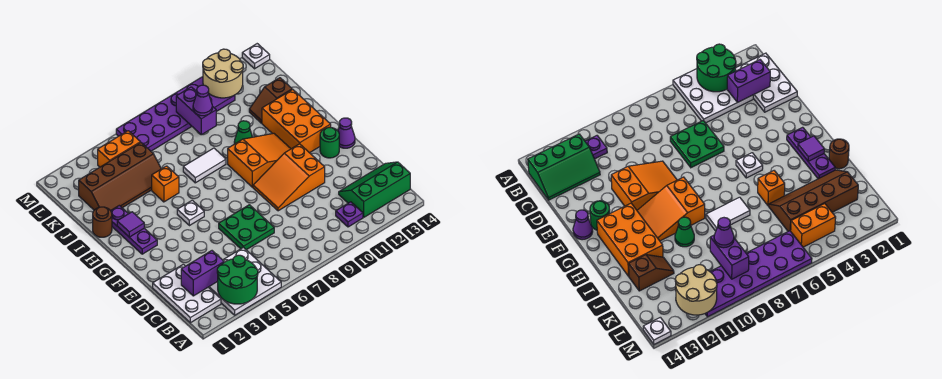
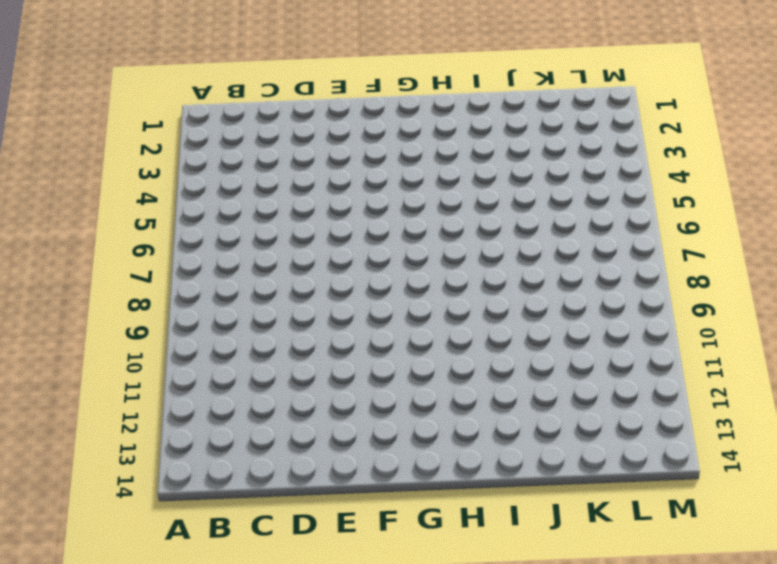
none -> white 3x3 plate [209,247,281,315]
none -> white 2x3 plate [153,264,221,323]
none -> purple 1x1 plate [336,202,363,227]

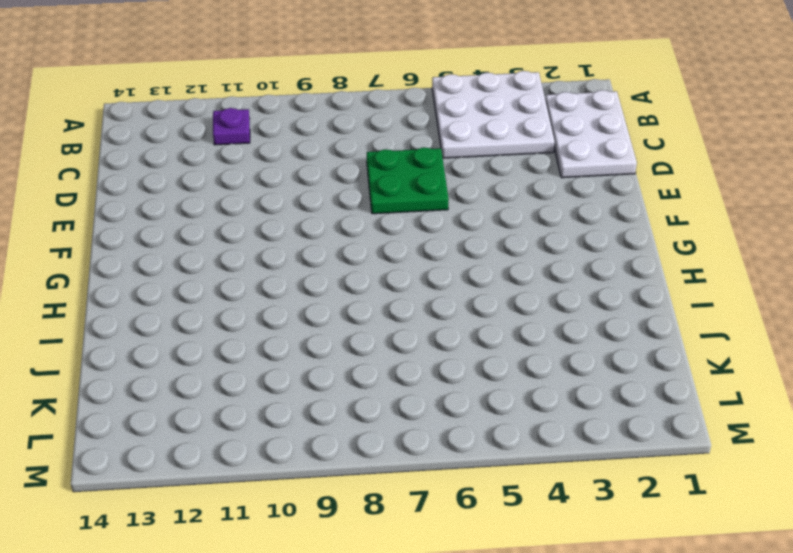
none -> green 2x3 slope [339,162,410,217]
none -> orange 2x3 slope [253,144,325,211]
none -> green 1x1 round brick [320,127,339,158]

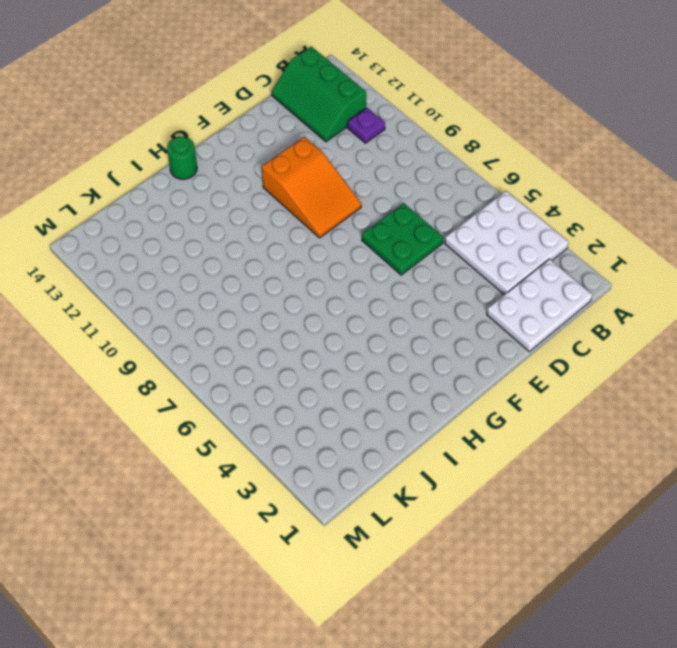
green 1x1 round brick [167,137,197,179] -> green 1x1 round brick moved to [320,127,339,158]
none -> purple 1x1 cone [338,118,355,148]
none -> purple 1x3 plate [111,205,157,254]
none -> white 1x1 plate [177,200,204,226]

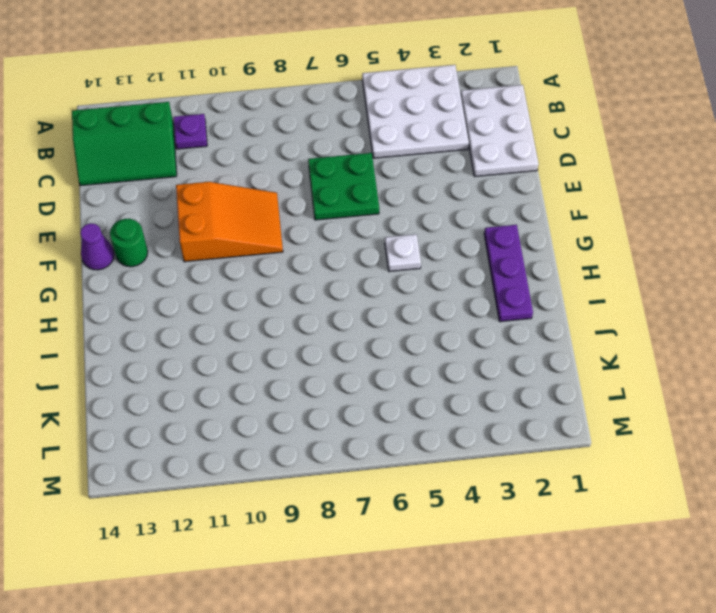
none -> orange 2x3 slope [228,133,291,187]
none -> orange 2x3 brick [262,89,331,153]
none -> brown 1x1 round brick [93,207,112,237]

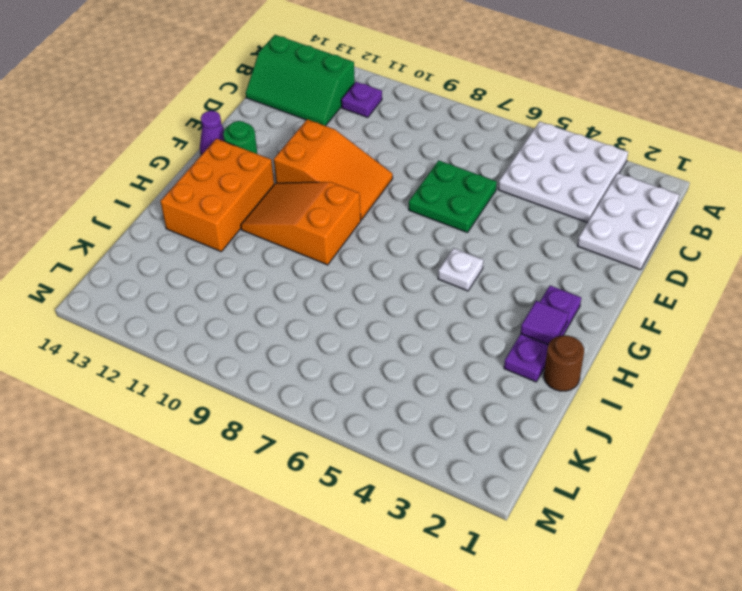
none -> orange 1x1 brick [152,166,179,202]
none -> white 1x2 tile [183,148,226,183]
none -> green 1x1 cone [234,121,252,144]

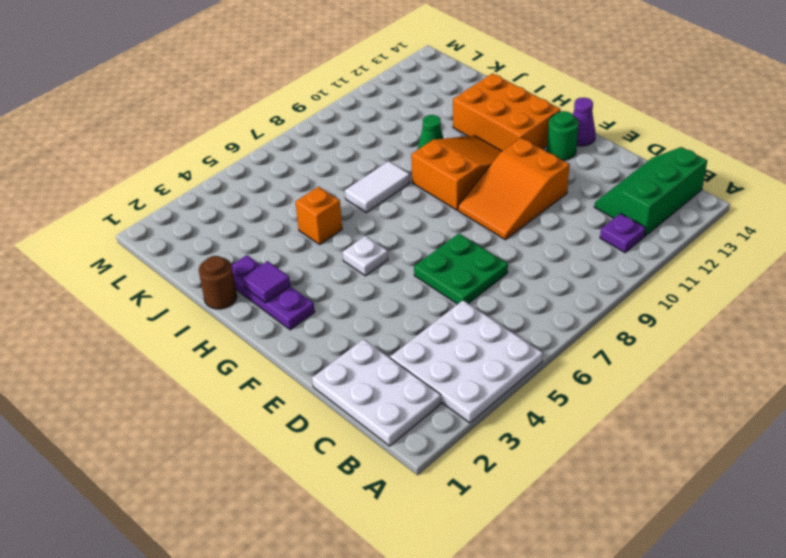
none -> brown 2x4 slope [79,142,161,211]
none -> brown 1x2 slope [249,78,292,123]
none -> orange 1x2 brick [98,131,140,167]

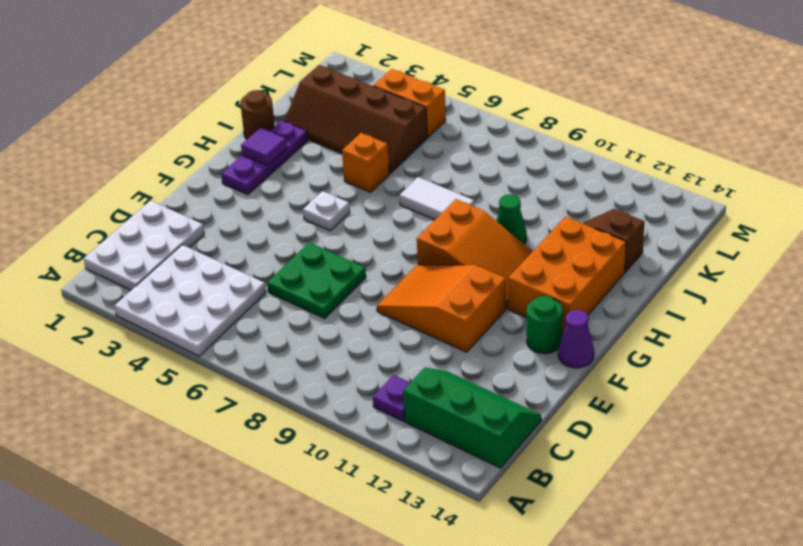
none -> purple 2x6 plate [116,77,235,151]
none -> white 1x1 plate [242,44,270,69]
none -> green 2x2 round brick [217,255,258,304]

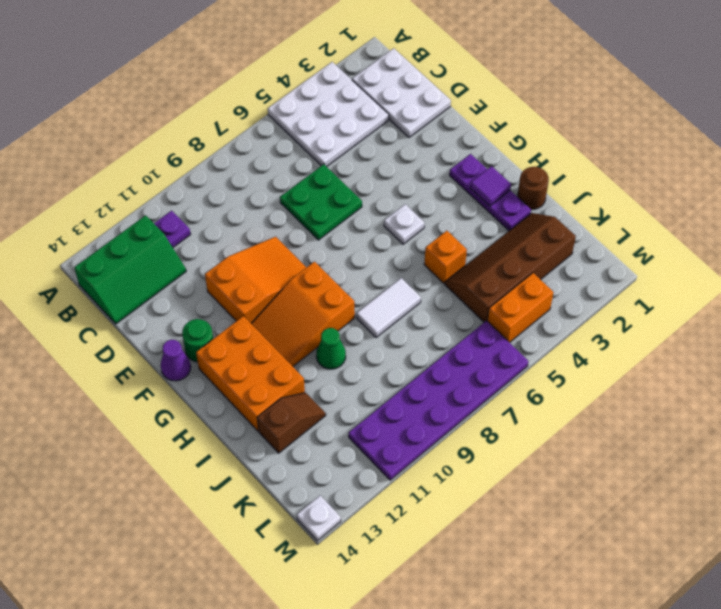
none -> green 2x2 round brick [217,255,258,304]
none -> purple 1x2 brick [181,251,224,296]
none -> purple 1x2 brick [176,87,216,135]

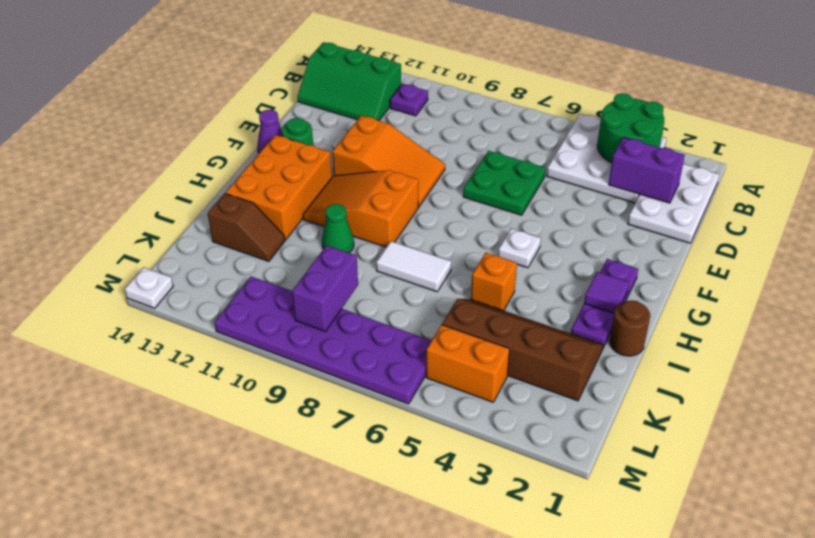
none -> tan 2x2 round brick [203,49,243,98]
none -> purple 1x1 cone [193,85,212,116]

